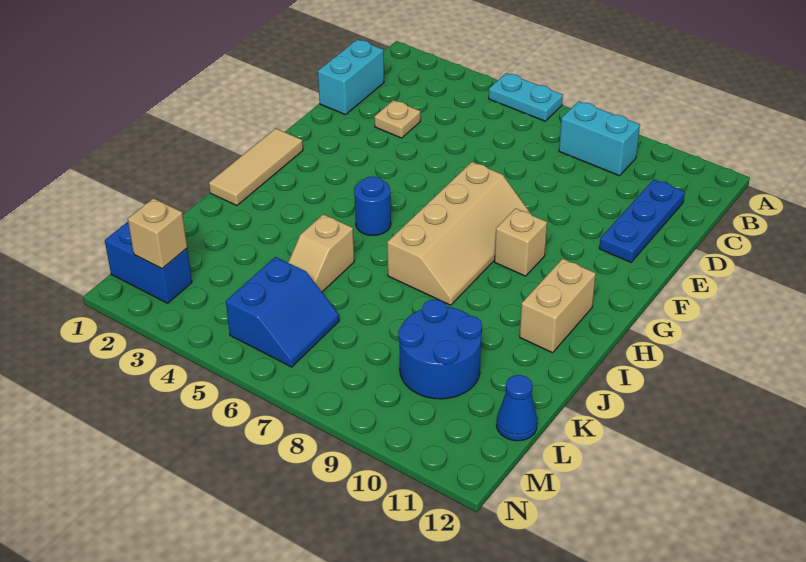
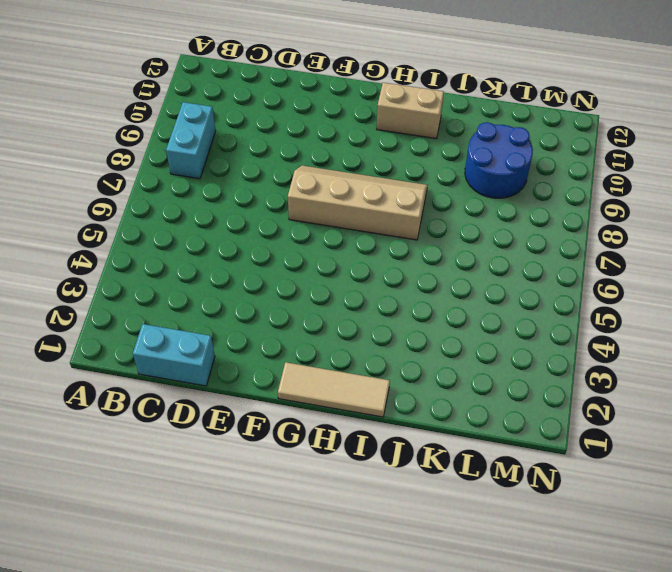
none -> cyan 1x2 plate [489,73,563,121]
none -> blue 1x3 plate [599,179,685,262]
none -> tan 1x1 plate [374,100,420,138]

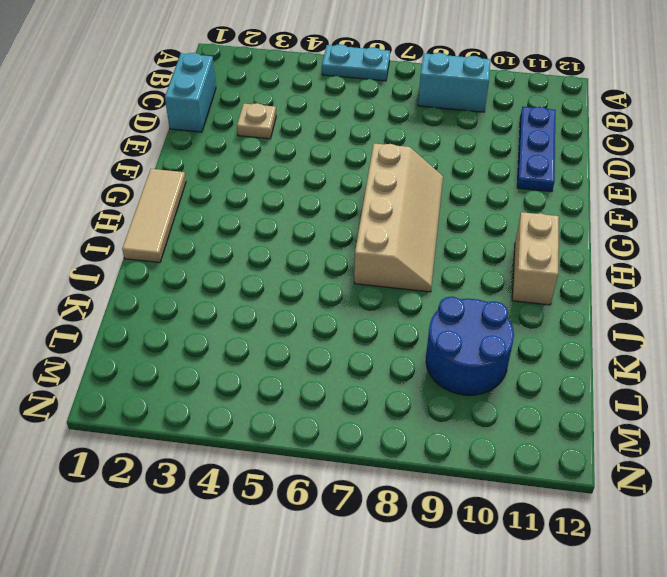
none -> tan 1x1 brick [495,208,547,276]
none -> blue 1x1 round brick [354,176,391,236]
none -> tan 1x2 slope [288,214,354,292]

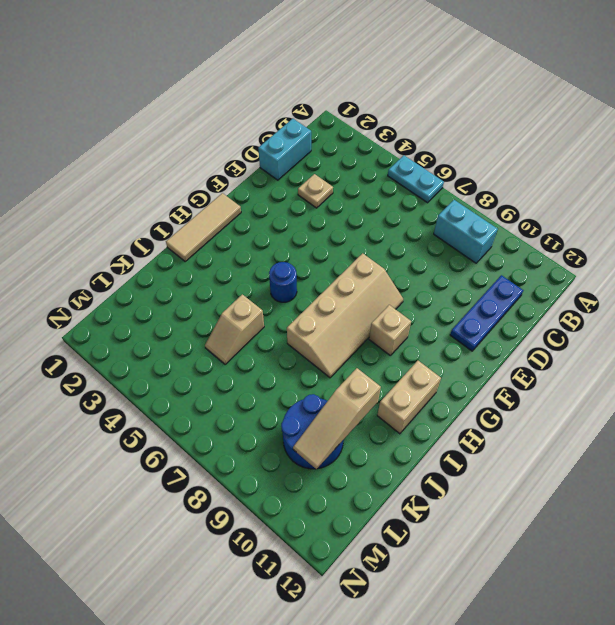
tan 1x3 slope [293,368,381,469] -> none
none -> blue 2x2 slope [226,257,339,367]
none -> blue 1x1 cone [496,375,537,441]
none -> blue 1x2 brick [105,222,192,303]

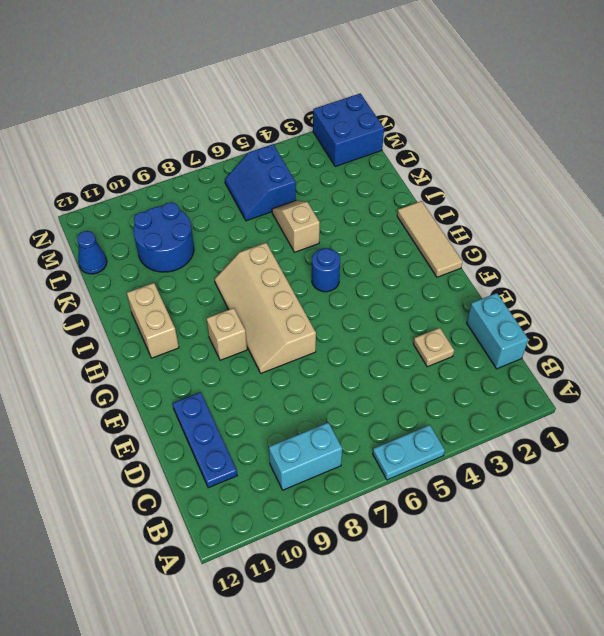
blue 2x2 brick [313,93,384,167] -> blue 1x2 brick [105,222,192,303]
none -> tan 1x1 brick [128,198,187,269]

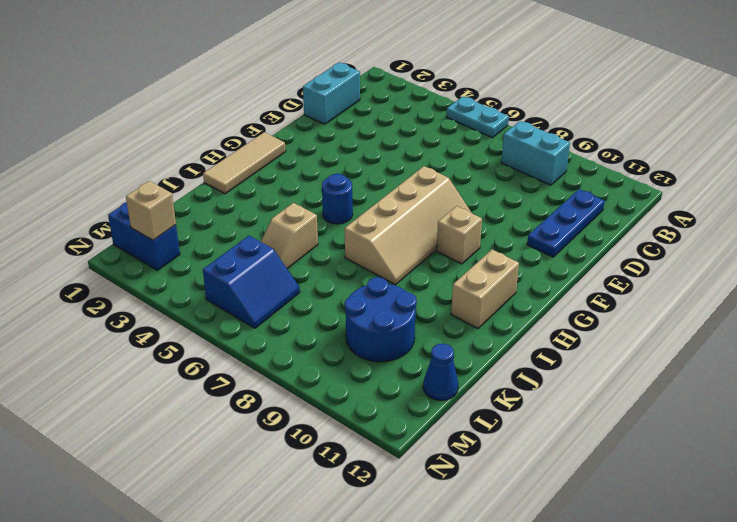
none -> tan 1x1 plate [374,100,420,138]

